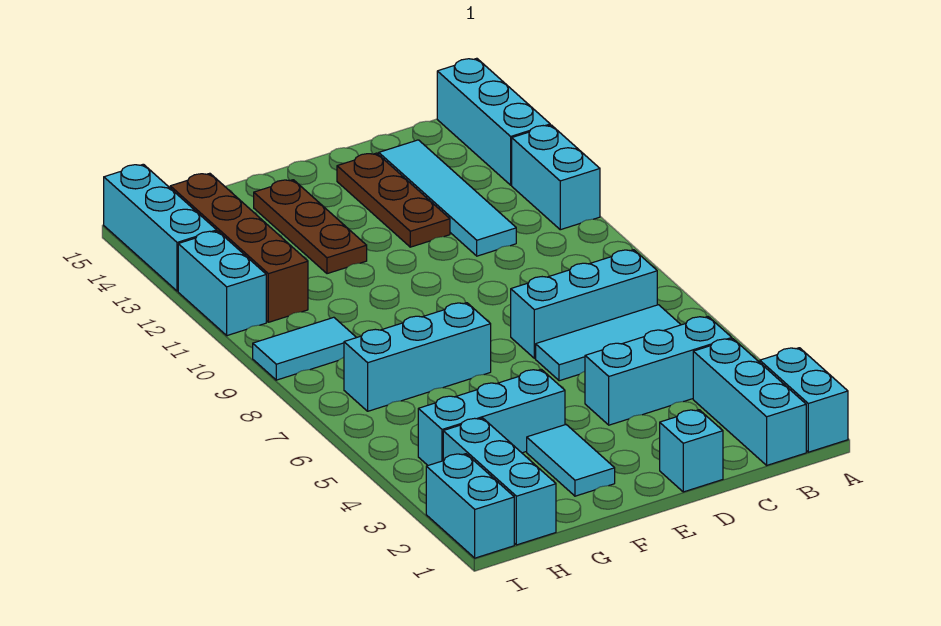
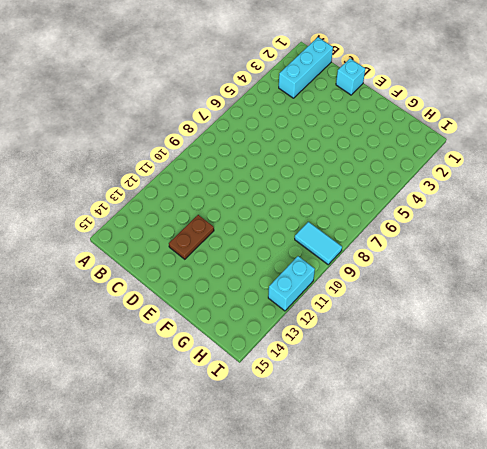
brown 1x2 plate [169,215,214,259] -> brown 1x3 plate [337,153,450,247]
none -> cyan 1x2 brick [760,348,848,452]
none -> cyan 1x2 brick [512,125,600,230]
none -> cyan 1x3 brick [437,58,550,185]

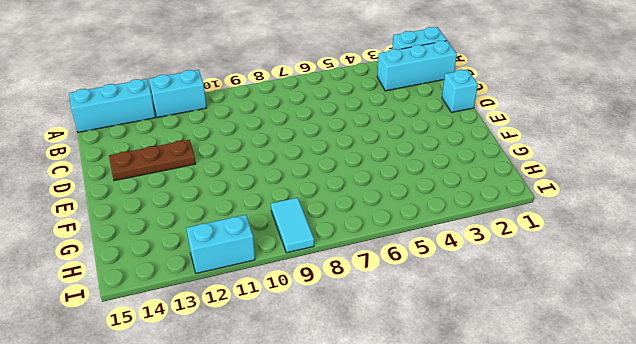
none -> cyan 1x3 brick [585,317,732,425]
none -> cyan 1x3 tile [536,305,681,381]
none -> cyan 1x3 brick [511,250,657,358]

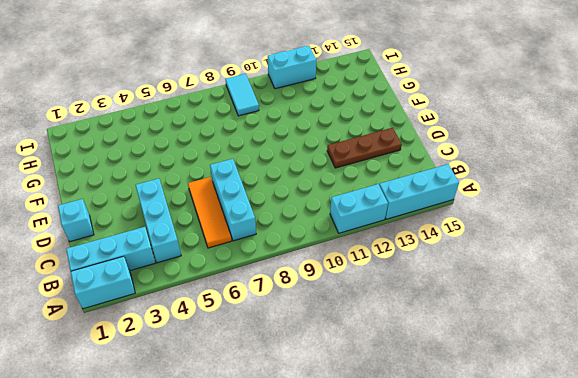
orange 1x3 tile [188,177,232,248] -> cyan 1x3 tile [536,305,681,381]
none -> cyan 1x4 tile [379,140,516,256]
none -> cyan 1x2 tile [527,425,615,496]
none -> cyan 1x3 brick [418,369,565,465]

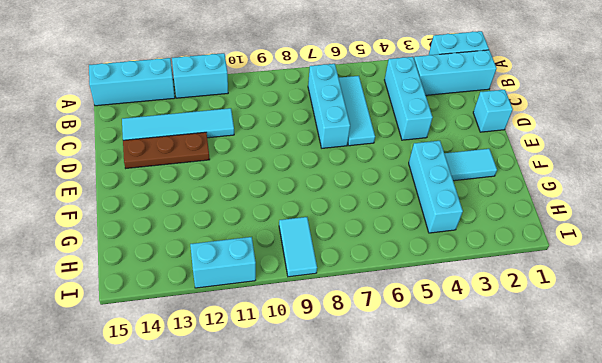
none -> cyan 1x3 brick [344,303,491,411]
none -> brown 1x3 plate [254,180,367,274]
none -> cyan 1x3 brick [443,418,556,545]

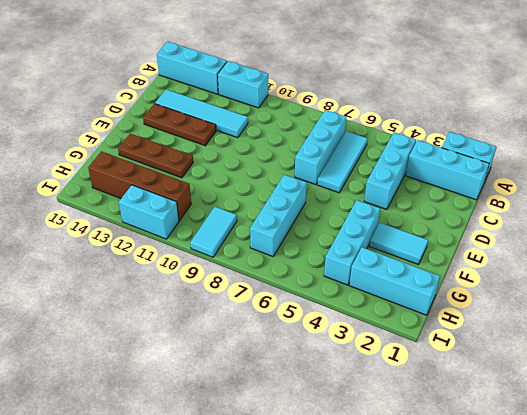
none -> cyan 1x1 brick [660,410,723,492]
none -> cyan 1x2 brick [426,454,514,558]
none -> cyan 1x3 brick [104,164,217,291]

